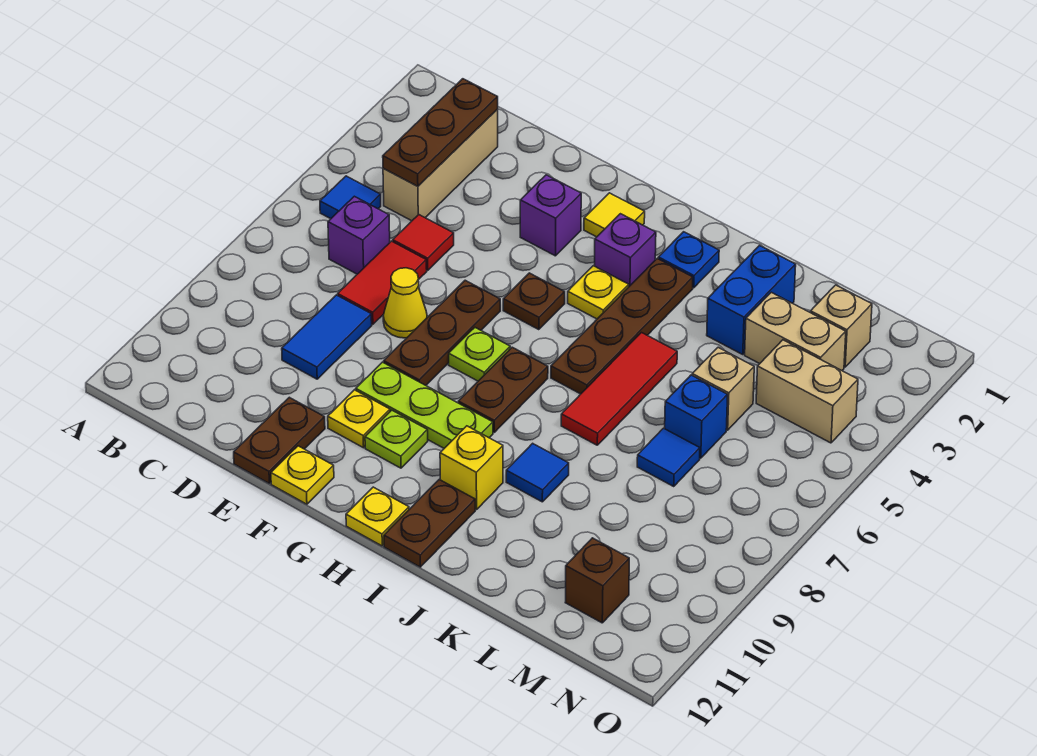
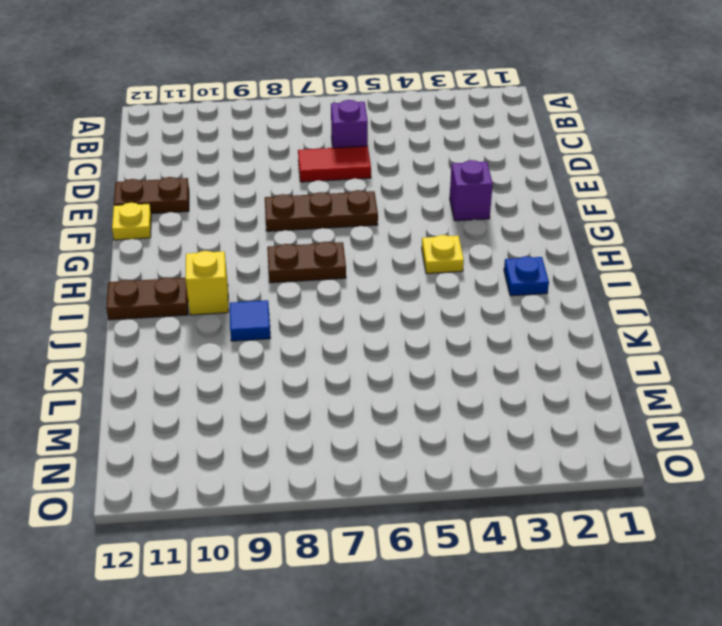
none -> blue 1x1 tile [320,176,381,219]
none -> tan 1x3 brick [383,110,498,221]
none -> red 1x1 tile [393,215,454,270]
none -> blue 1x2 tile [282,295,372,379]

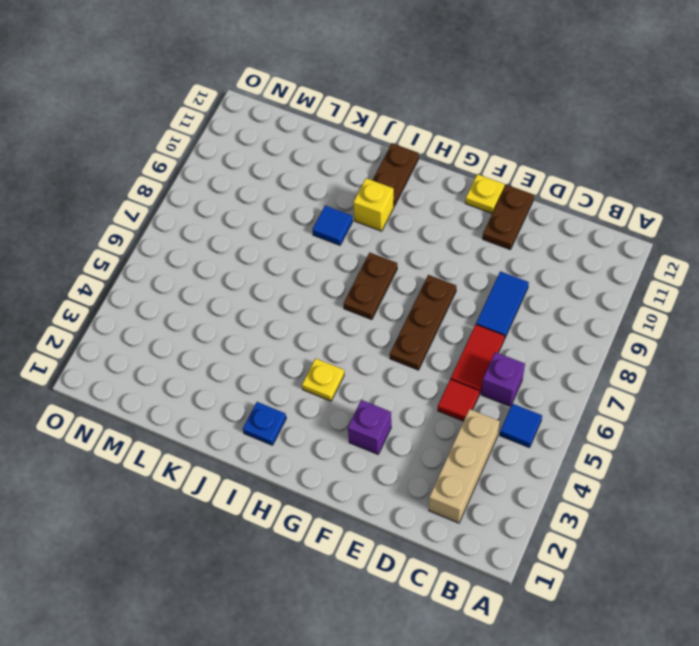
none -> yellow 1x1 cone [383,268,427,338]
none -> lime 1x3 plate [356,362,493,448]
none -> yellow 1x1 plate [328,390,390,448]
none -> yellow 1x1 tile [584,193,645,237]

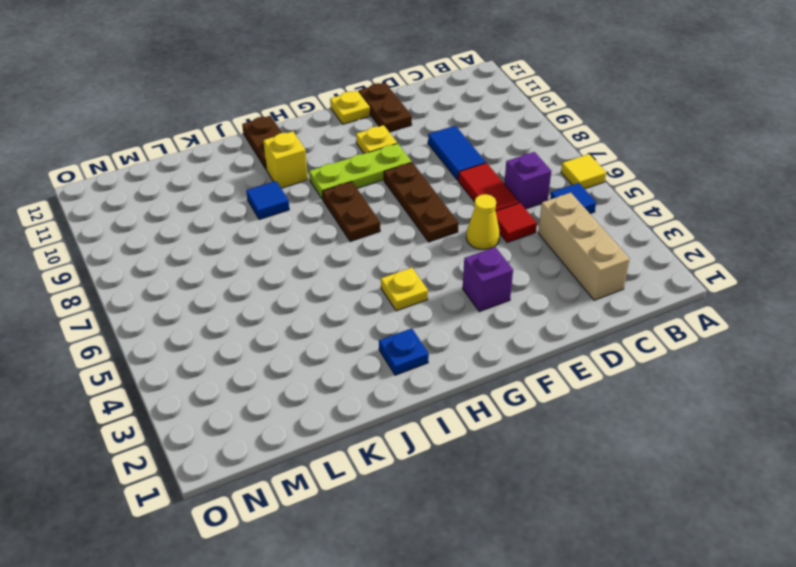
yellow 1x1 tile [561,154,606,189] -> yellow 1x1 tile moved to [584,193,645,237]
yellow 1x1 cone [466,194,500,249] -> yellow 1x1 cone moved to [383,268,427,338]
none -> brown 1x1 plate [503,273,565,330]
none -> lime 1x1 plate [449,328,510,381]
none -> lime 1x1 plate [365,410,428,468]
none -> purple 1x1 brick [595,214,656,286]

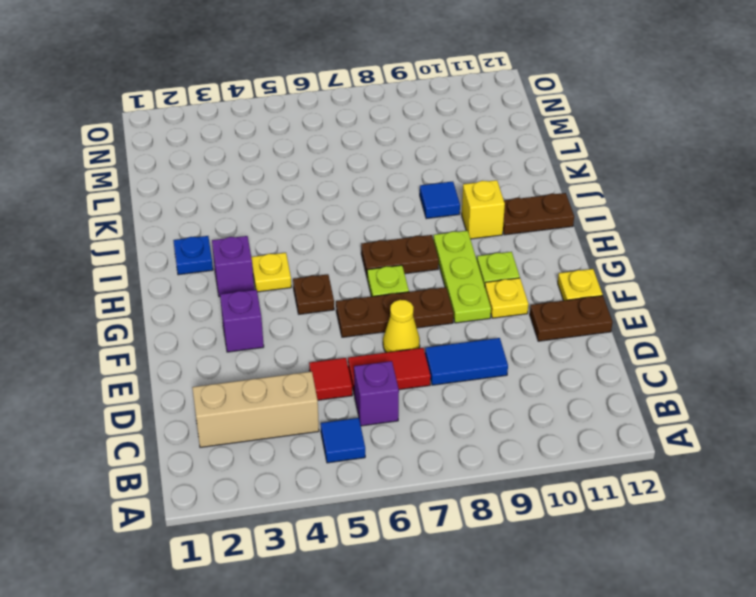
none -> yellow 1x1 tile [584,193,645,237]
none -> yellow 1x1 plate [346,487,409,546]
none -> brown 1x4 plate [551,258,693,394]
none -> red 1x3 tile [561,333,677,445]

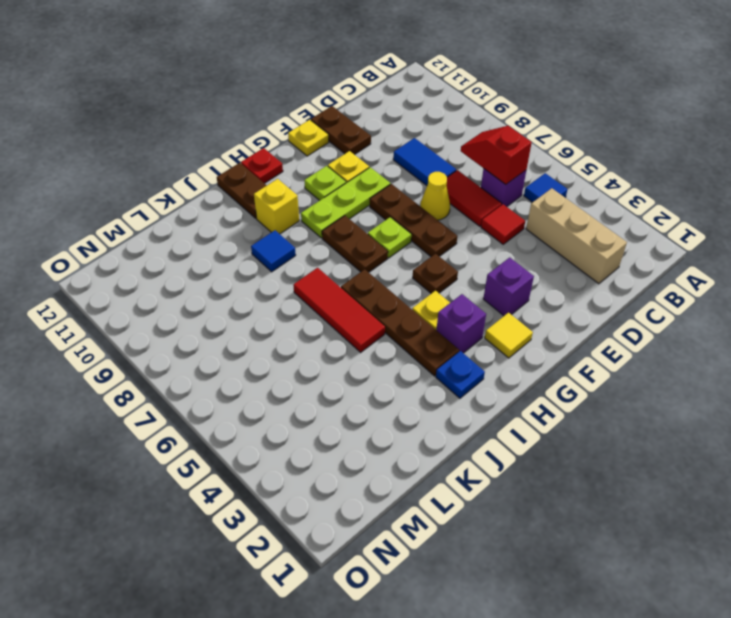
red 1x2 slope [461,126,532,184] -> none
red 1x1 plate [241,148,283,183] -> yellow 1x1 plate [346,487,409,546]
none -> blue 1x2 brick [707,245,796,354]
none -> tan 1x2 brick [745,292,846,370]
none -> tan 1x1 brick [692,347,754,430]
none -> blue 1x1 brick [665,375,728,458]

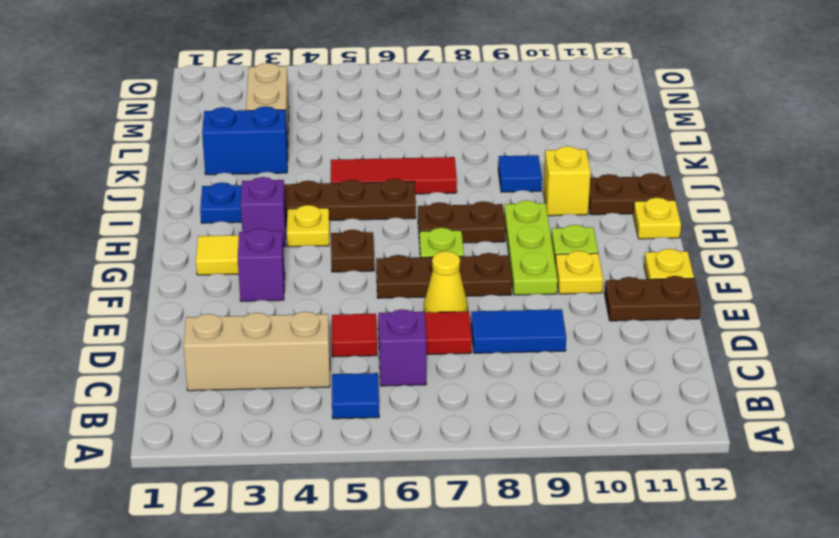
none -> tan 1x1 brick [692,347,754,430]
none -> blue 1x1 brick [665,375,728,458]
none -> blue 1x1 tile [637,428,700,486]
none -> tan 1x1 brick [810,285,872,367]

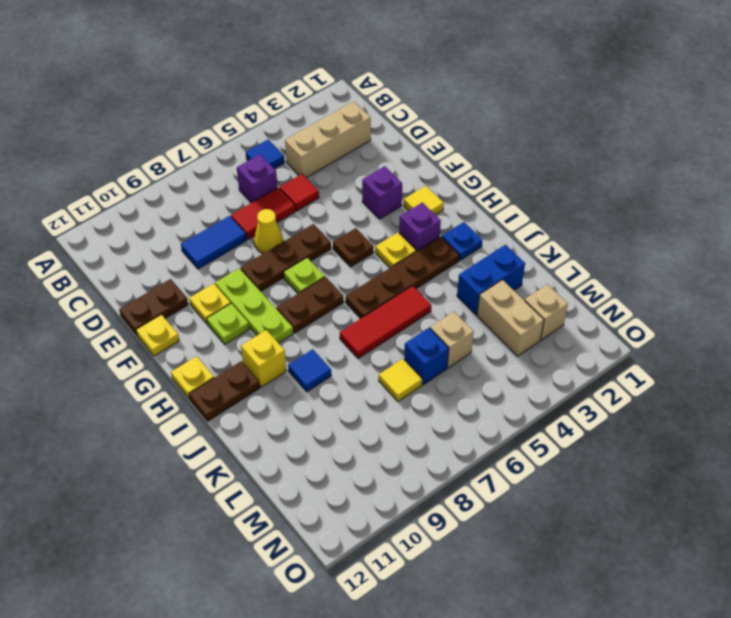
yellow 1x1 tile [379,359,422,402] -> blue 1x1 tile [637,428,700,486]
none -> tan 1x2 brick [756,340,858,443]
none -> brown 1x1 brick [565,538,629,623]
none -> brown 1x3 plate [383,79,498,186]

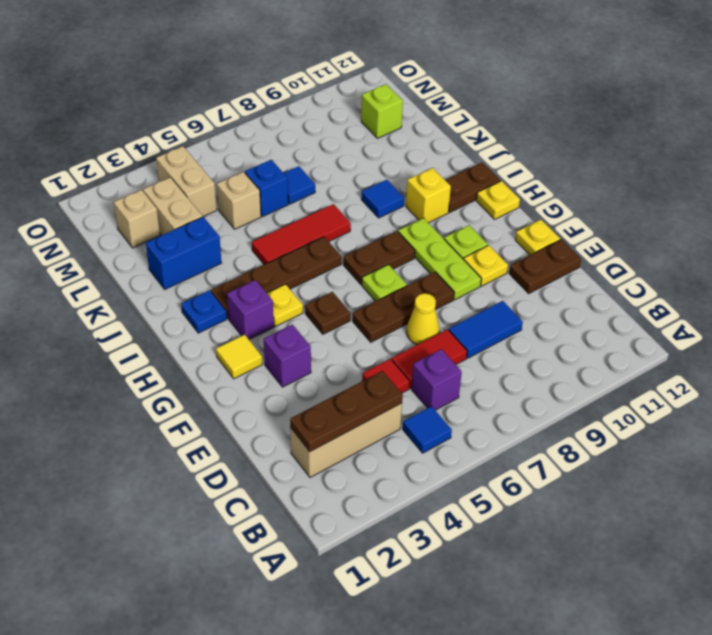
lime 1x1 brick [361,84,403,138] -> brown 1x1 brick [565,538,629,623]

